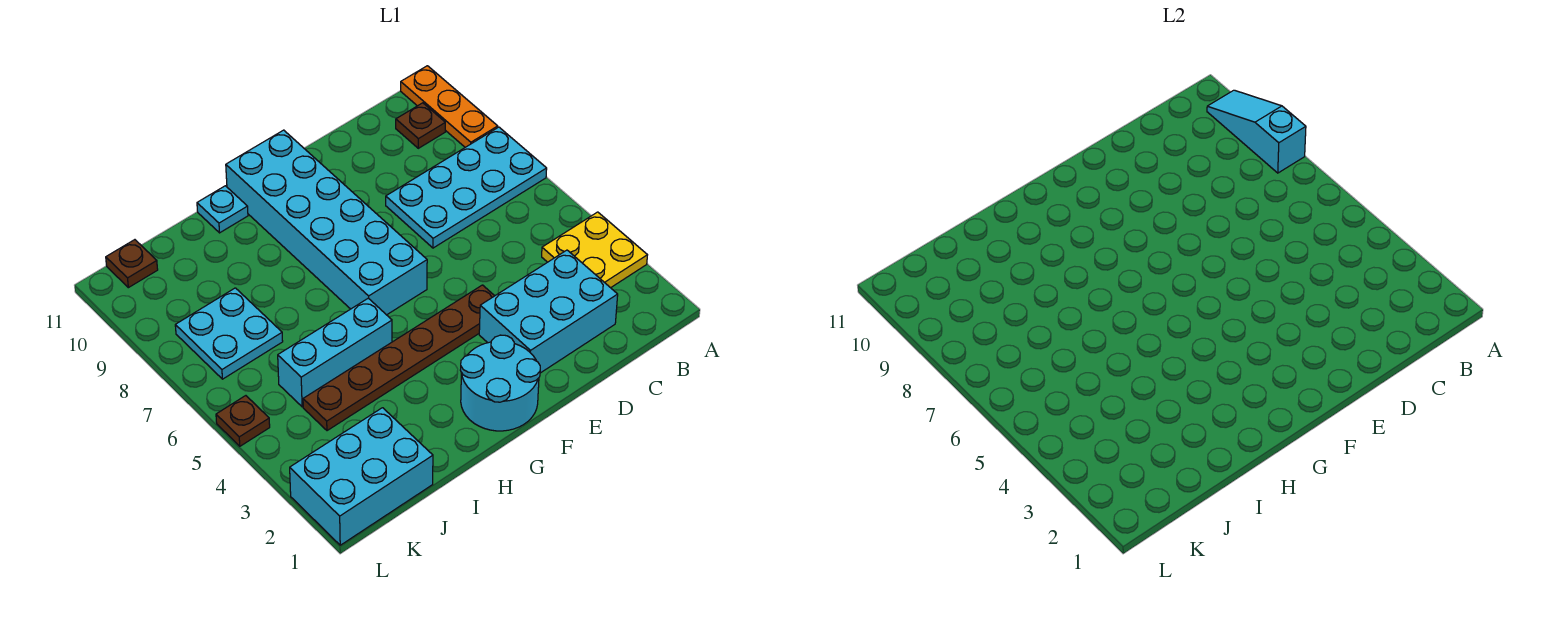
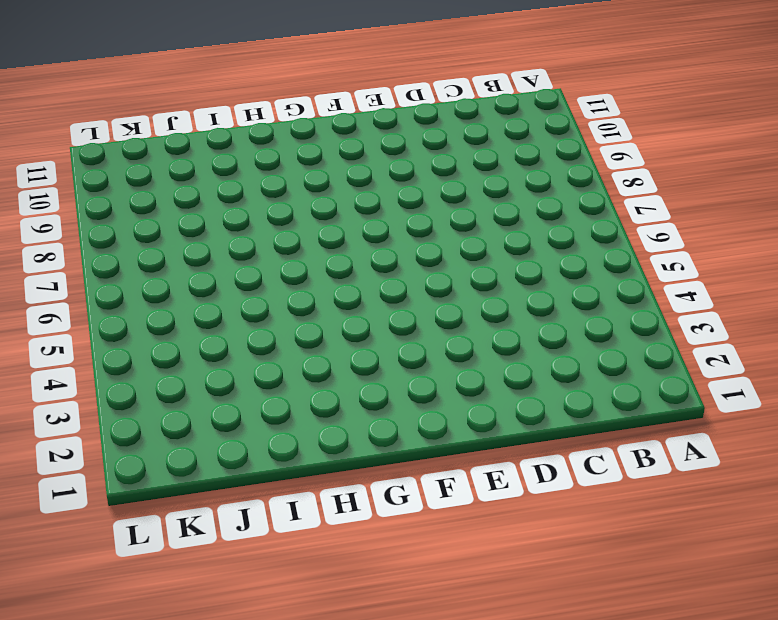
none -> yellow 2x2 plate [542,212,647,288]
none -> cyan 2x4 plate [386,127,547,248]
none -> orange 1x3 plate [401,66,498,147]

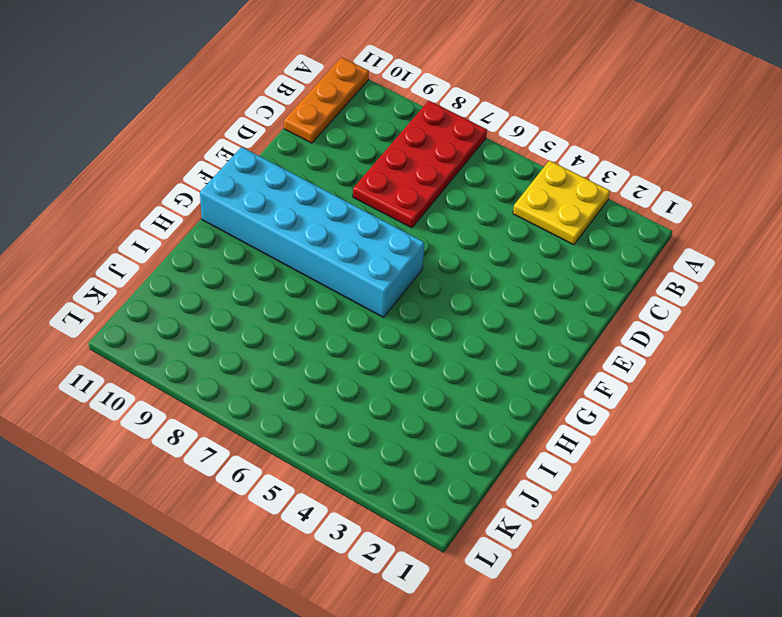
red 2x4 plate [353,101,487,228] -> cyan 2x4 plate [386,127,547,248]
orange 1x3 plate [284,57,369,143] -> orange 1x3 plate turned to [401,66,498,147]
none -> brown 1x1 plate [396,103,445,148]
none -> cyan 2x3 brick [479,250,618,373]
none -> brown 1x6 plate [303,285,494,431]

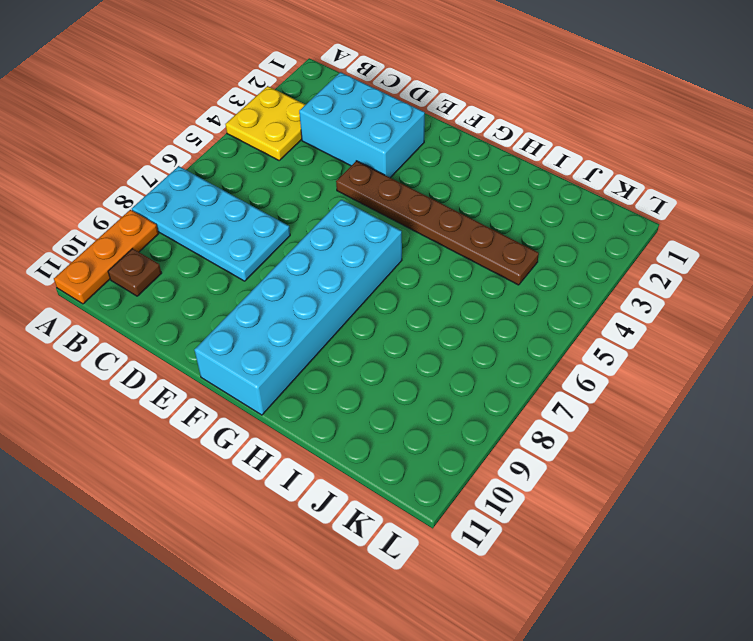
none -> cyan 2x2 round brick [460,335,540,431]
none -> cyan 1x3 brick [278,298,392,407]
none -> cyan 1x1 plate [197,186,248,233]

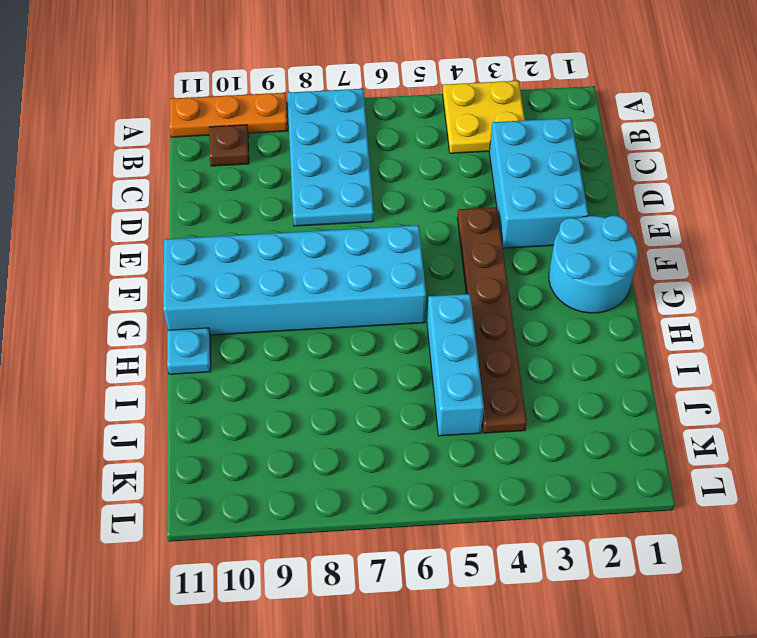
none -> cyan 2x3 brick [290,408,433,545]
none -> cyan 2x2 plate [175,288,283,379]
none -> brown 1x1 plate [106,240,158,288]

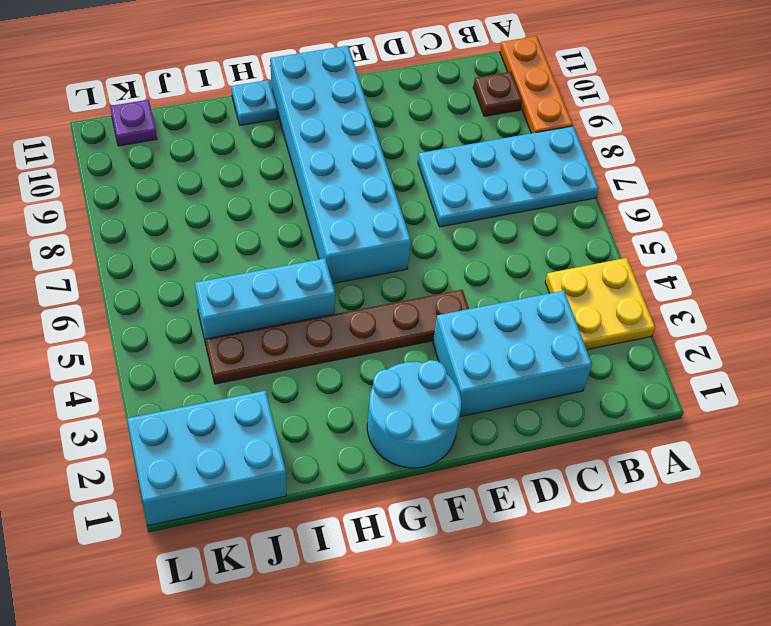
purple 1x1 plate [110,100,157,146] -> brown 1x1 plate [106,240,158,288]
none -> cyan 2x2 plate [175,288,283,379]
none -> brown 1x1 plate [216,396,270,446]
none -> cyan 1x3 slope [1207,90,1306,173]

